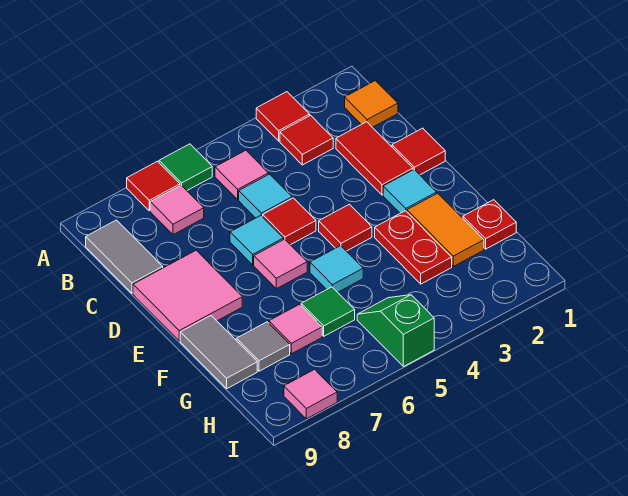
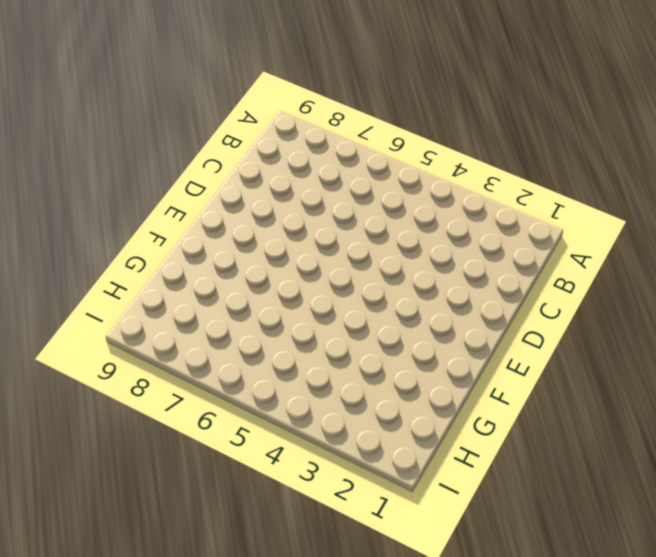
none -> red 1x1 tile [256,92,310,141]
none -> green 1x1 tile [159,144,212,190]
none -> red 1x1 tile [127,161,180,211]

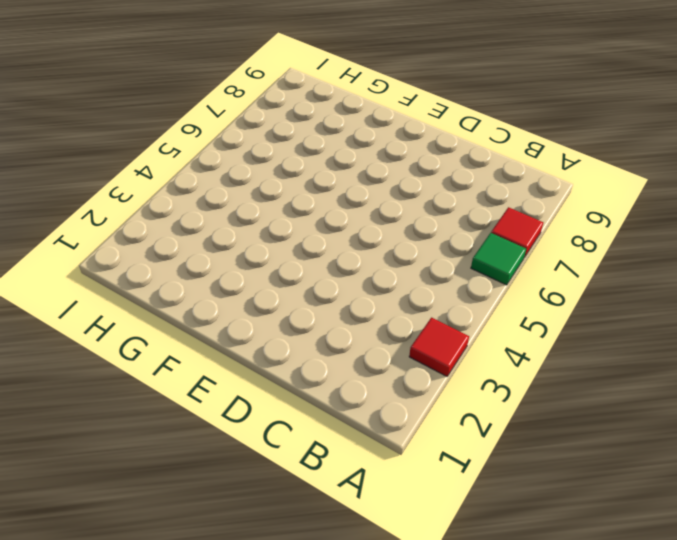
none -> orange 1x1 tile [345,81,398,127]
none -> red 1x1 tile [280,115,333,165]
none -> pink 1x1 tile [215,150,268,200]

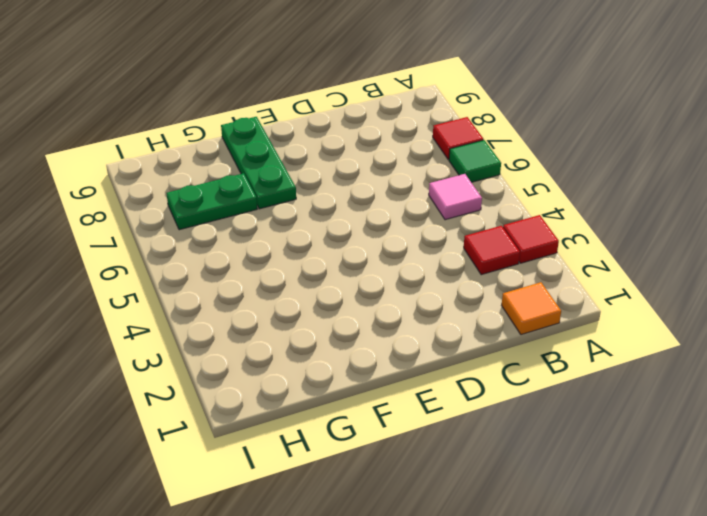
green 1x3 plate [221,117,296,209] -> grey 1x2 tile [180,316,257,388]
green 1x2 plate [167,173,257,230] -> pink 1x1 tile [269,304,322,354]
none -> pink 1x1 tile [150,185,204,235]
none -> grey 1x2 tile [86,220,163,293]
none -> red 1x2 tile [336,122,413,195]

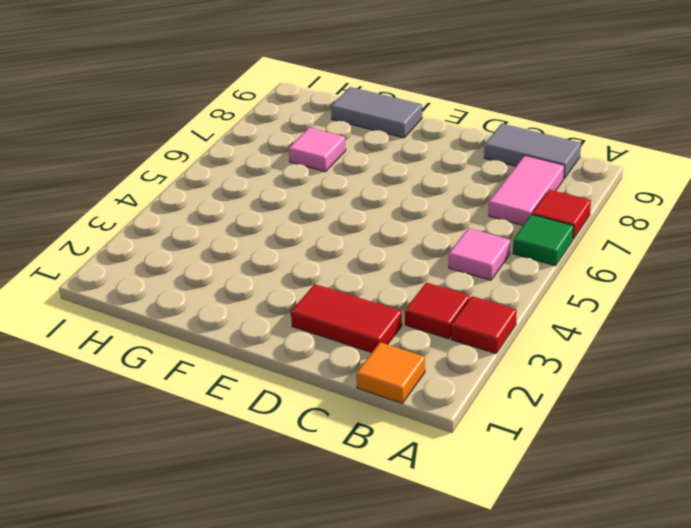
pink 1x2 tile [489,156,564,225] -> pink 1x1 tile [150,185,204,235]
none -> cyan 1x1 tile [239,174,292,218]
none -> red 1x1 tile [392,128,445,175]
none -> red 1x1 tile [263,198,316,245]

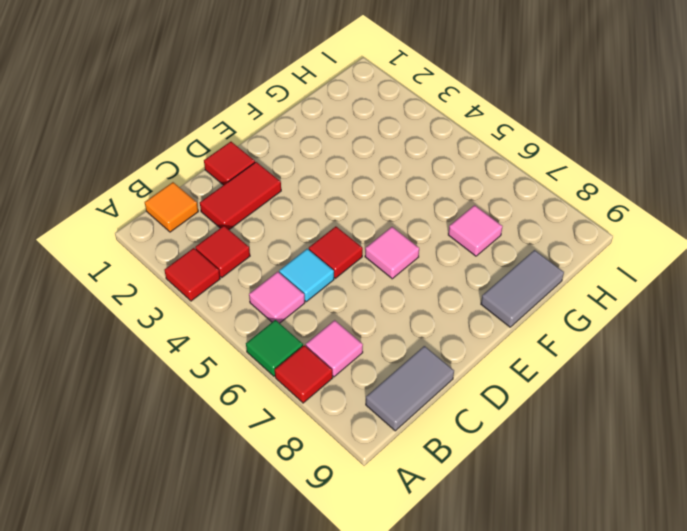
none -> cyan 1x1 tile [230,216,284,265]
none -> pink 2x2 tile [133,250,242,341]
none -> cyan 1x1 tile [383,170,437,213]

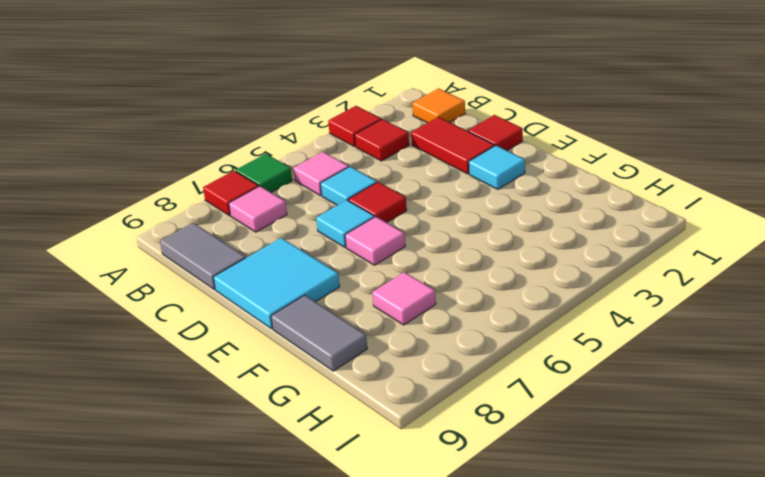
cyan 2x2 tile [213,238,340,329] -> pink 2x2 tile [133,250,242,341]
none -> red 1x1 tile [319,204,372,251]
none -> orange 1x2 tile [407,193,484,266]
none -> red 1x2 plate [375,211,452,284]

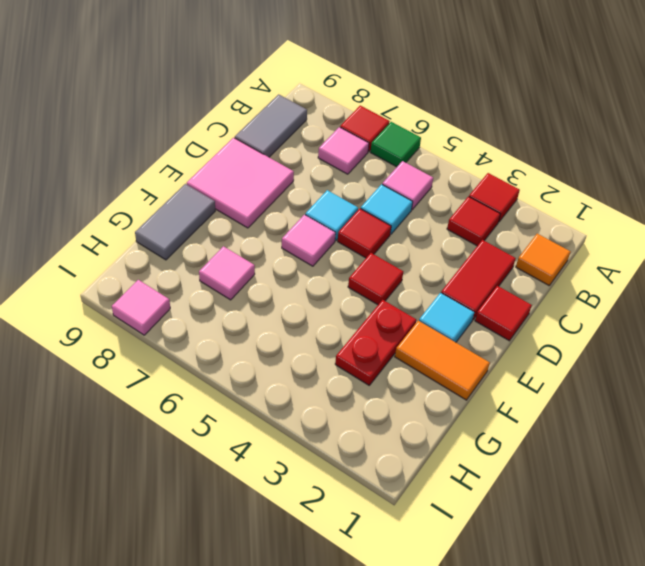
orange 1x2 tile [395,321,490,400] -> orange 1x2 tile turned to [407,193,484,266]
none -> cyan 1x1 tile [310,246,363,292]
none -> red 1x1 plate [463,200,516,249]
none -> green 1x1 tile [301,287,355,336]

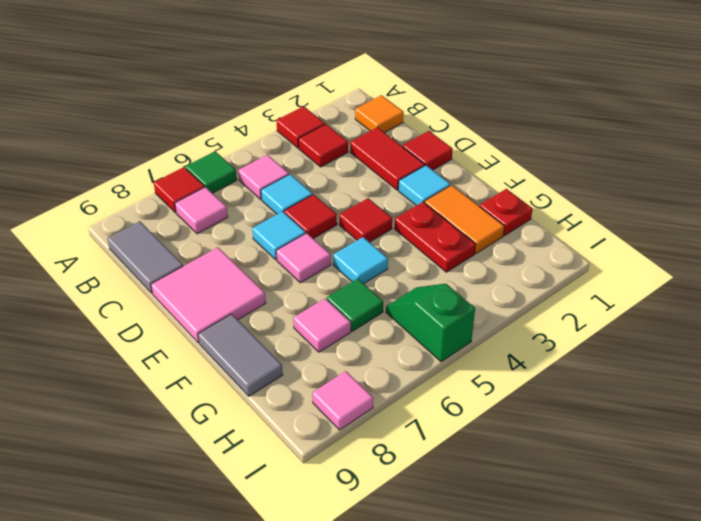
none -> grey 1x1 tile [236,322,290,371]

